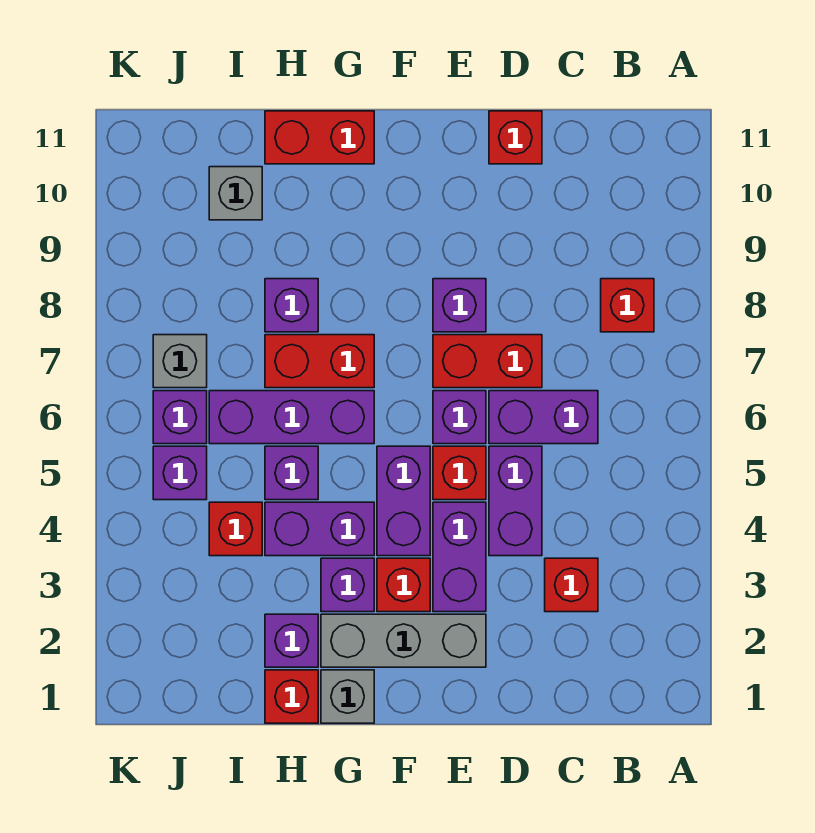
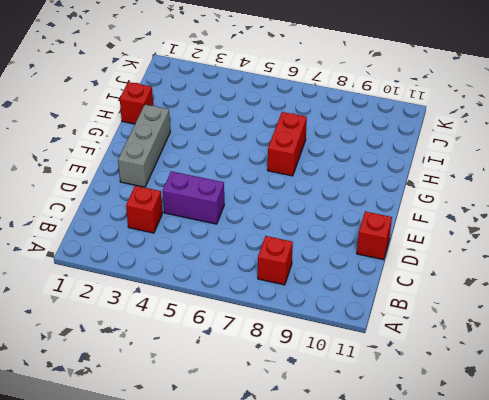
none -> purple 1x2 brick [489,391,598,444]
none -> red 1x2 brick [433,335,542,388]
none -> purple 1x2 brick [433,502,486,612]

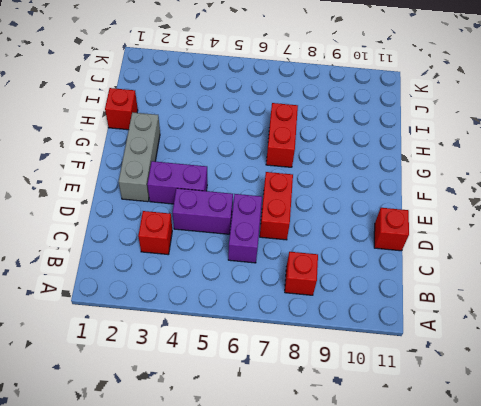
none -> red 1x1 brick [433,446,486,500]
none -> purple 1x1 brick [433,391,486,444]
none -> purple 1x1 brick [433,279,486,332]

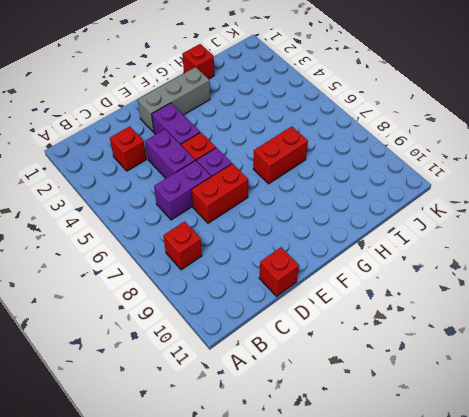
none -> purple 1x1 brick [433,279,486,332]
none -> red 1x1 brick [377,558,430,612]
none -> purple 1x2 brick [377,446,430,556]

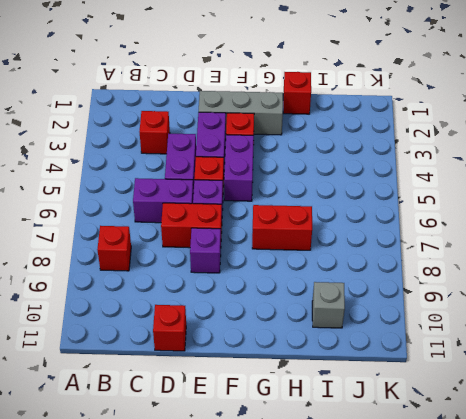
none -> grey 1x1 brick [321,670,374,723]
none -> purple 1x1 brick [321,558,374,612]
none -> purple 1x2 brick [265,502,374,556]

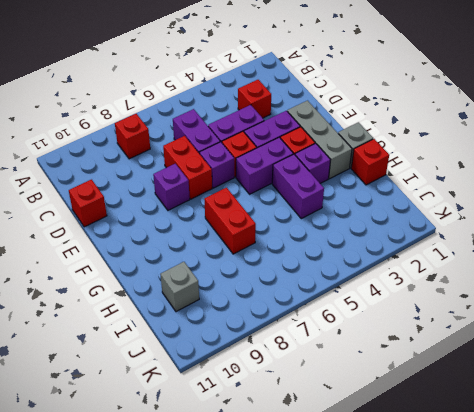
none -> purple 1x3 brick [209,391,374,444]
none -> red 1x2 brick [265,111,374,164]
none -> purple 1x1 brick [265,614,318,667]

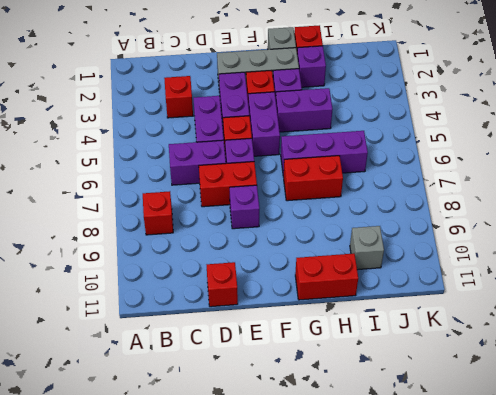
none -> purple 1x1 brick [265,446,318,500]
none -> purple 1x1 brick [265,279,318,332]
none -> red 1x1 brick [209,502,262,556]

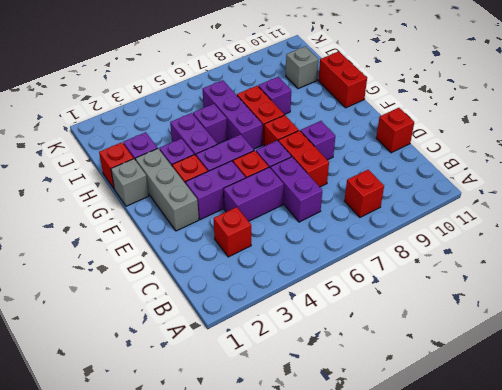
red 1x1 brick [264,115,299,146] -> red 1x1 brick moved to [209,502,262,556]
none -> purple 1x1 brick [153,446,207,500]
none -> purple 1x1 brick [153,391,207,444]
none -> grey 1x1 brick [153,335,207,388]

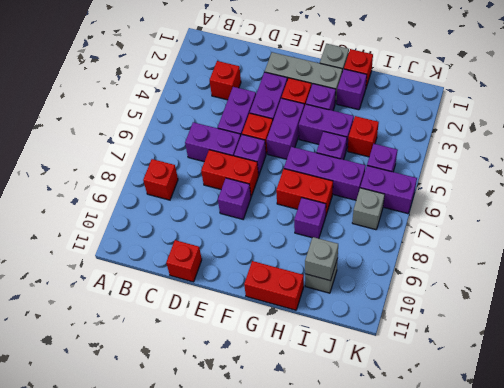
grey 1x1 brick [305,237,338,281] -> none
purple 1x2 brick [360,166,417,214] -> purple 1x1 brick [153,391,207,444]

